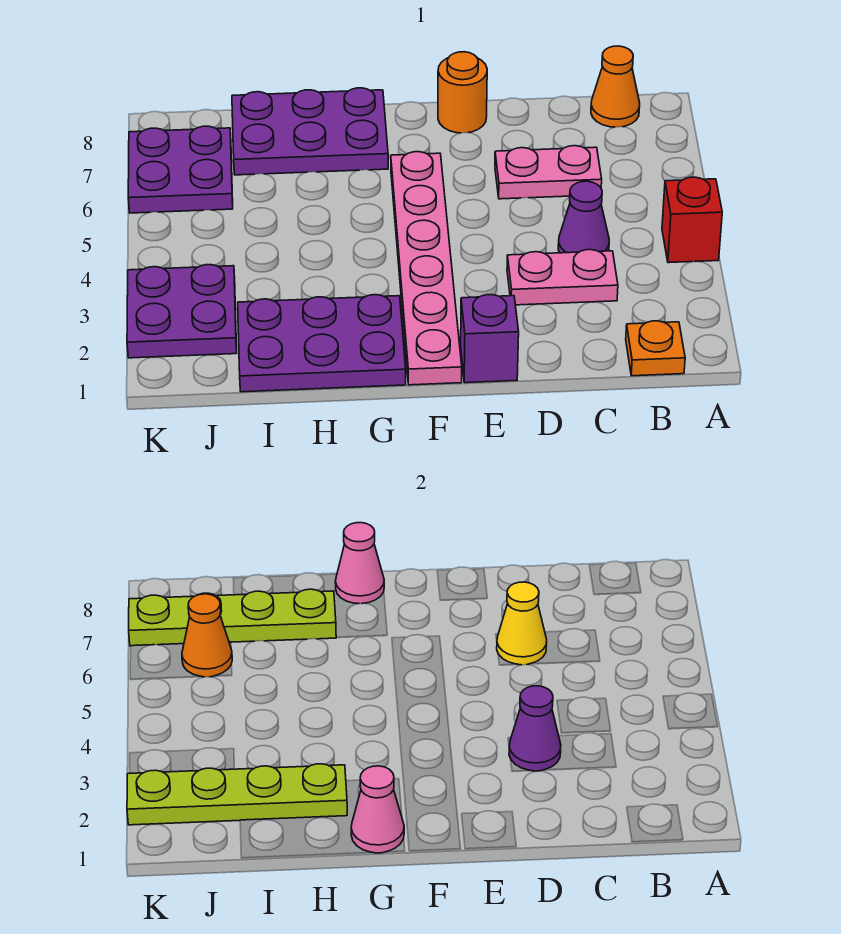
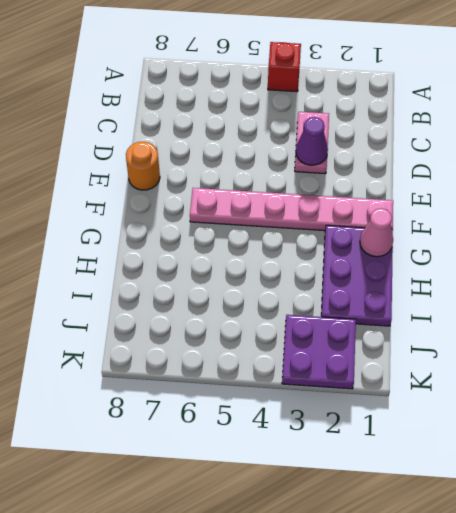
none -> orange 1x1 plate [626,321,685,376]
none -> orange 1x1 cone [591,46,640,127]
none -> purple 1x1 cone [558,181,609,253]

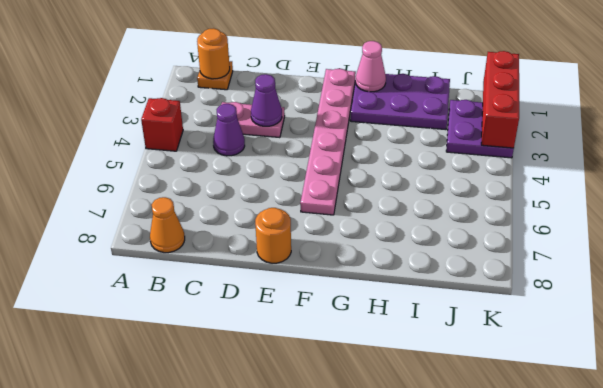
orange 1x1 round brick [197,28,230,79] -> none
red 1x3 brick [481,51,519,148] -> lime 1x4 plate [127,764,347,825]
none -> pink 1x2 plate [495,146,602,199]
none -> purple 1x1 brick [461,295,519,383]
none -> purple 2x3 plate [232,88,388,175]

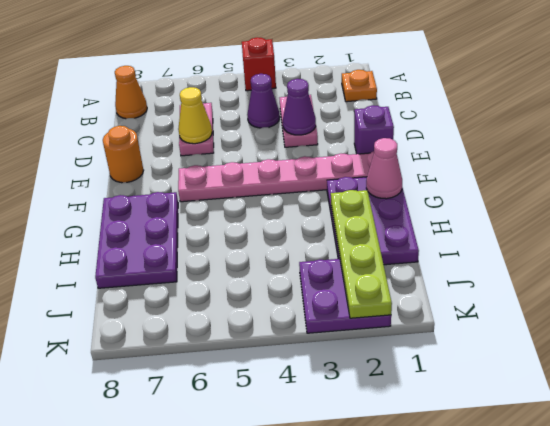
none -> purple 2x2 plate [128,126,233,213]
none -> pink 1x1 cone [335,523,384,604]
none -> lime 1x4 plate [129,589,337,646]

